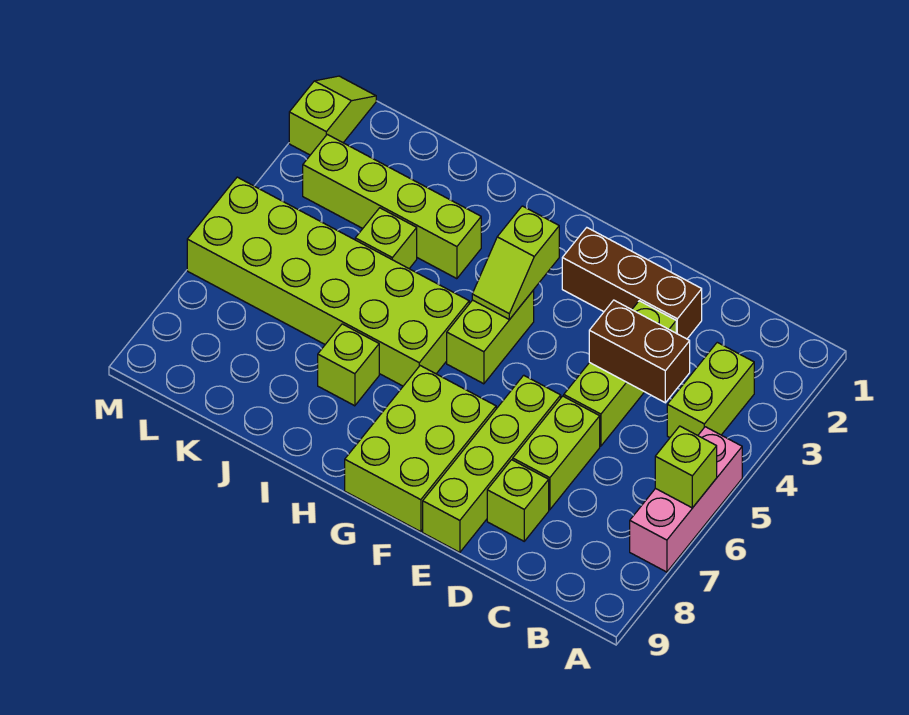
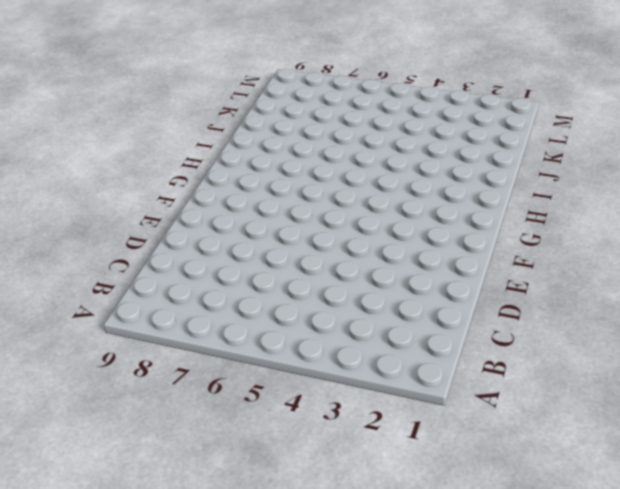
none -> pink 1x3 brick [630,427,742,572]
none -> lime 1x2 brick [667,342,754,437]
none -> brown 1x3 brick [562,228,702,339]

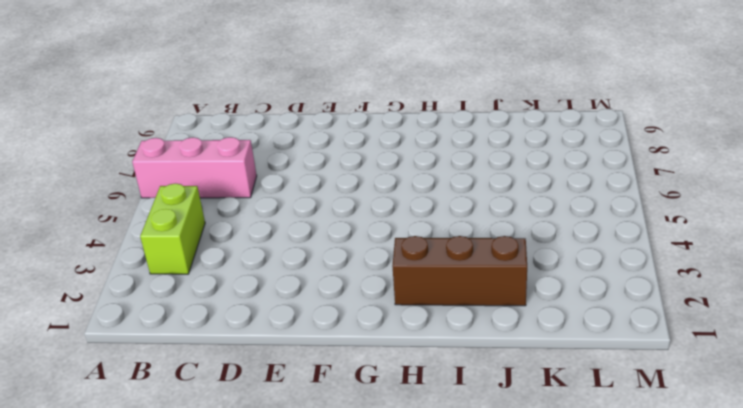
pink 1x3 brick [132,137,257,198] -> pink 1x3 brick turned to [630,427,742,572]
brown 1x3 brick [392,236,527,306] -> brown 1x3 brick moved to [562,228,702,339]
none -> lime 1x3 brick [564,301,676,446]
none -> lime 1x2 brick [513,396,600,510]
none -> lime 1x1 brick [487,460,549,541]

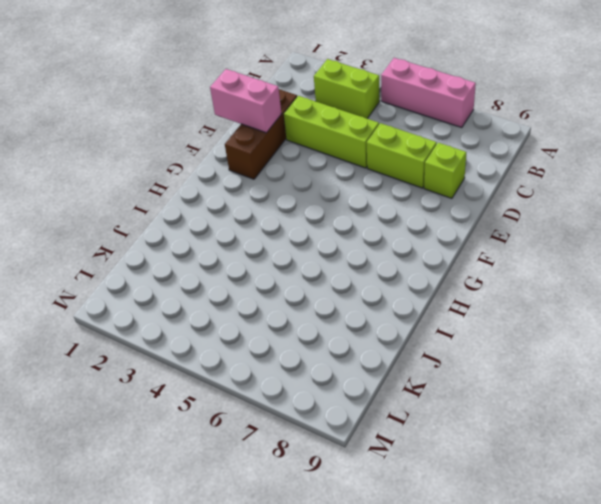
pink 1x2 brick [210,69,281,133] -> none
none -> lime 1x4 brick [423,375,561,552]
none -> lime 2x3 brick [345,366,496,532]
none -> lime 1x2 brick [447,290,534,384]

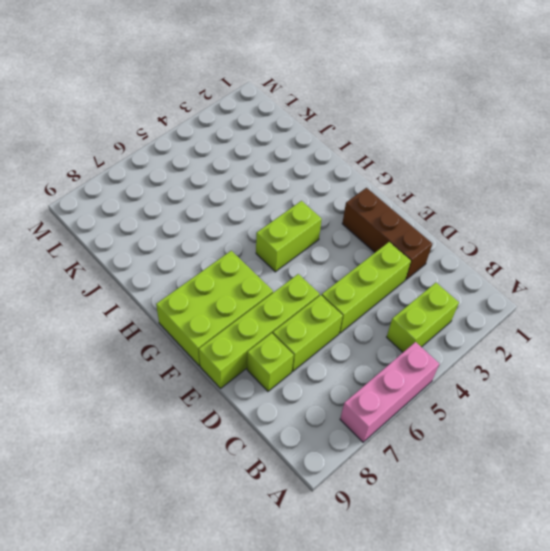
none -> lime 2x6 brick [187,177,469,386]
none -> lime 1x4 brick [303,134,481,279]
none -> lime 1x1 brick [318,324,379,406]

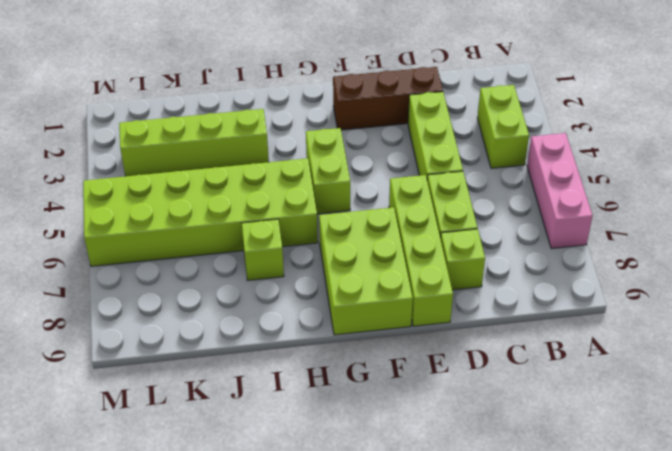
none -> lime 1x1 brick [355,208,417,269]
none -> lime 1x2 slope [289,76,376,155]
none -> lime 1x1 brick [655,426,717,508]

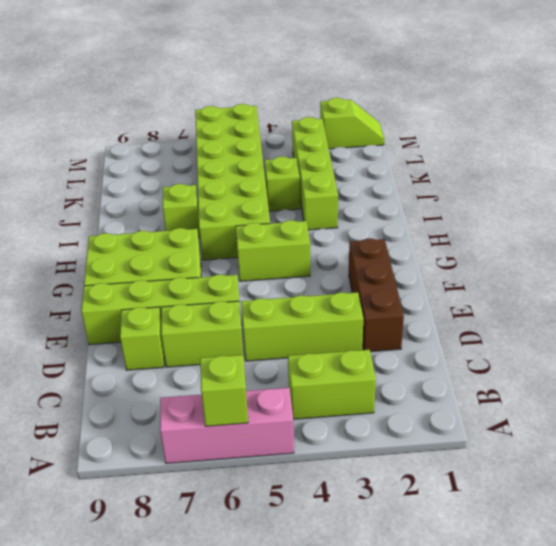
none -> brown 1x2 brick [589,300,690,403]
none -> lime 1x2 slope [472,206,559,320]

